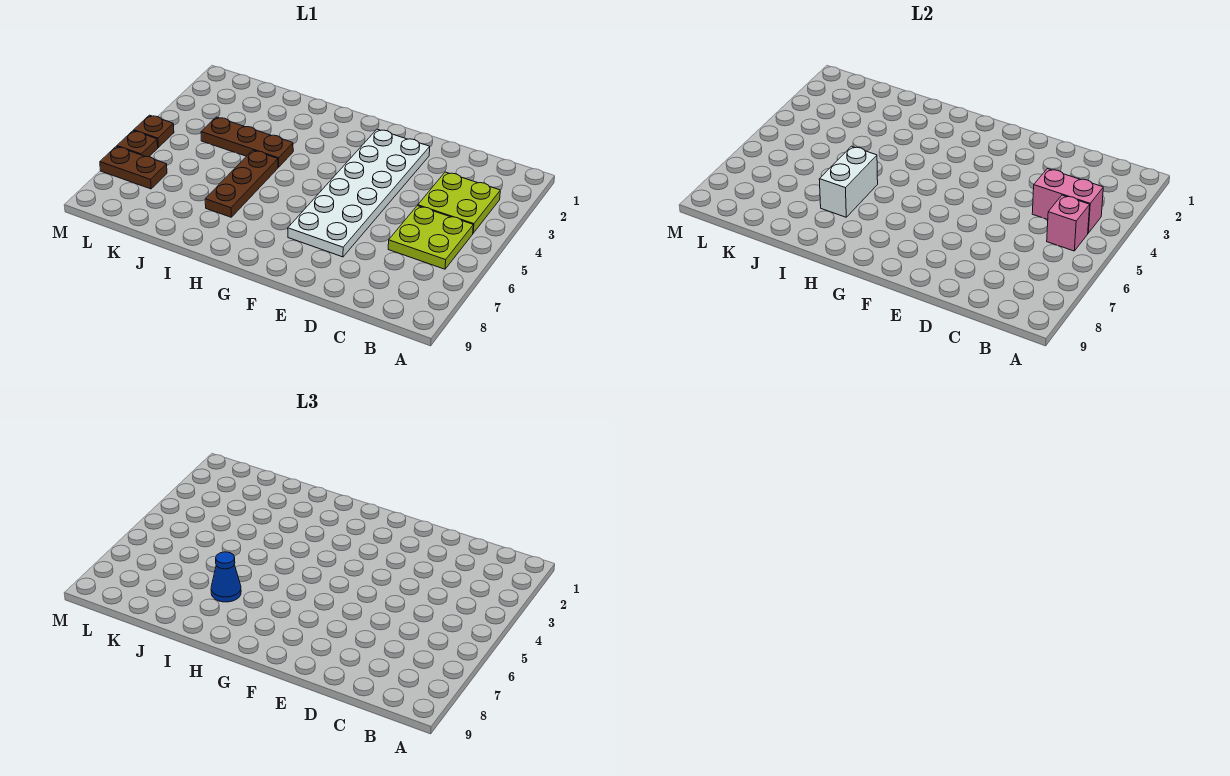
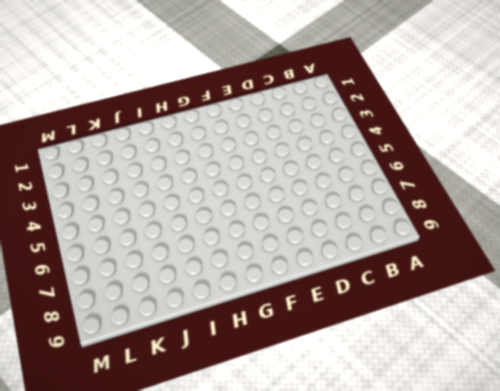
none -> lime 2x2 plate [418,172,500,233]
none -> lime 2x2 plate [388,206,473,269]
none -> white 2x6 plate [288,129,430,257]

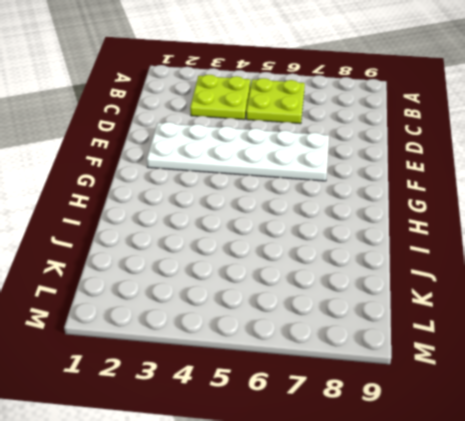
none -> brown 1x3 plate [201,117,293,167]
none -> brown 1x3 plate [205,150,278,217]
none -> brown 1x2 plate [100,146,167,189]

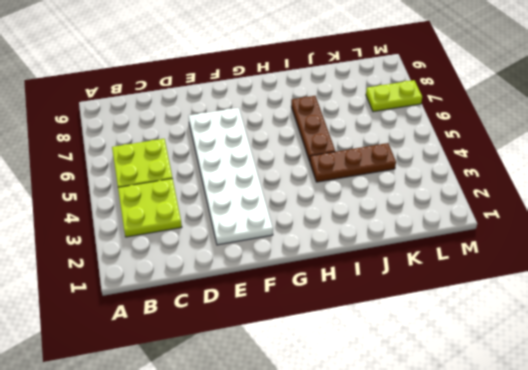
lime 1x2 plate [366,80,422,112] -> brown 1x2 plate [100,146,167,189]
none -> brown 1x1 plate [134,115,174,147]
none -> brown 1x1 plate [117,131,158,157]
none -> pink 1x2 brick [1032,169,1103,233]

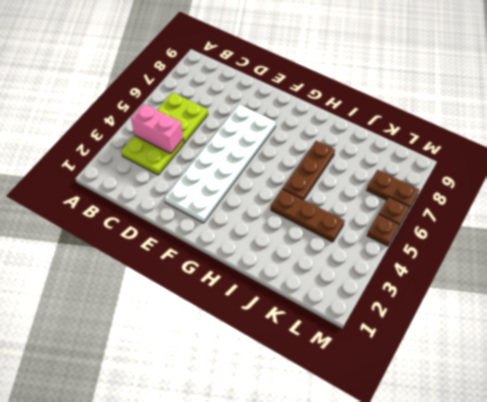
none -> pink 1x1 brick [1047,195,1090,251]
none -> white 1x2 brick [819,146,878,217]
none -> blue 1x1 cone [211,552,241,602]

